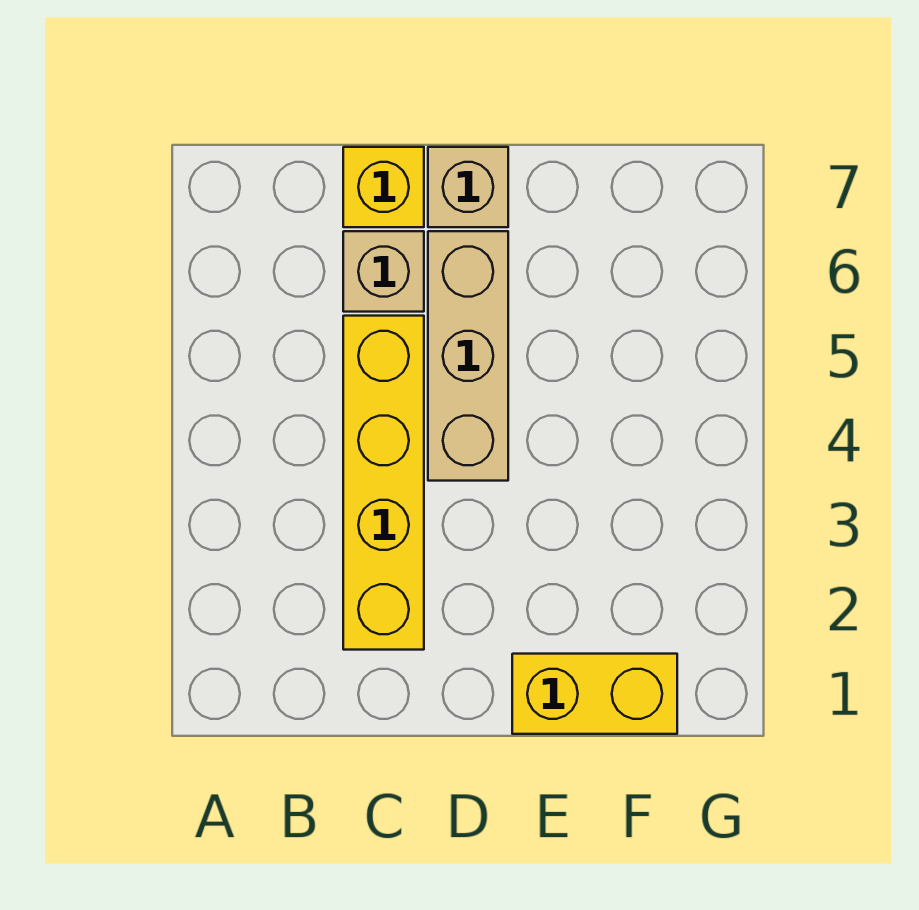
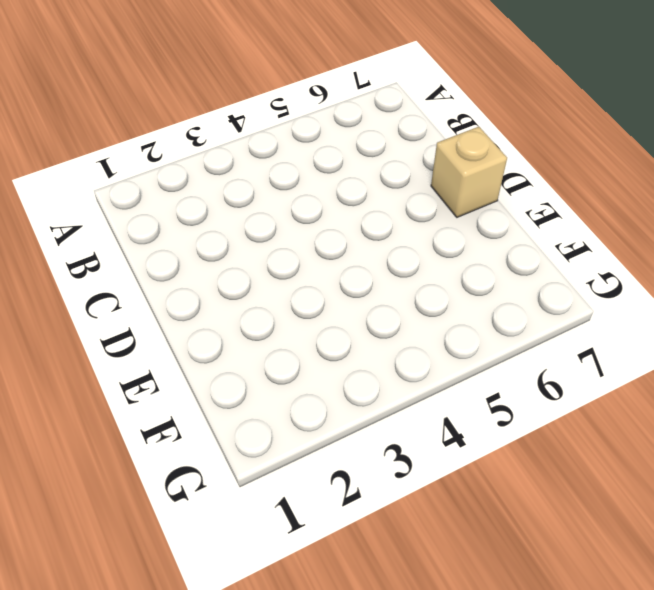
none -> yellow 1x4 brick [343,316,424,650]
none -> tan 1x1 brick [343,231,424,312]

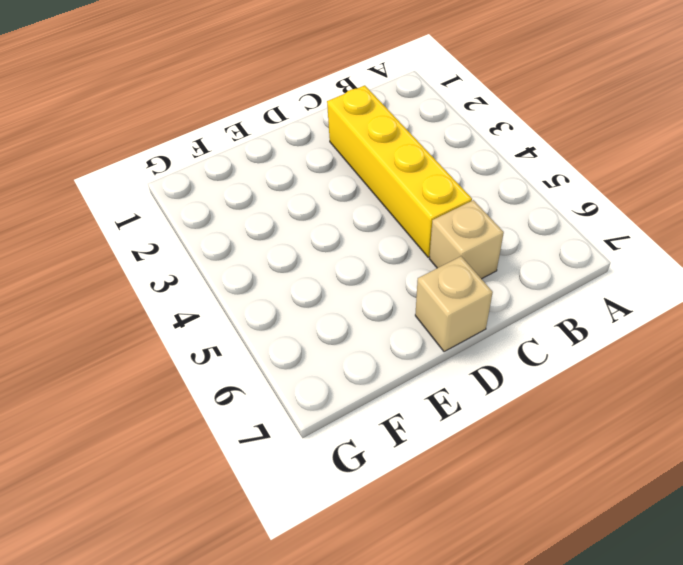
none -> yellow 1x1 brick [343,147,424,227]
none -> tan 1x3 brick [428,231,508,481]

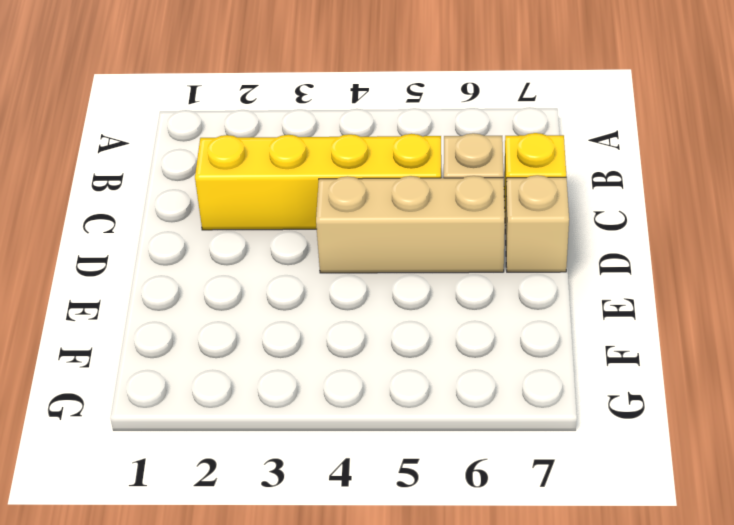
none -> yellow 1x2 brick [512,654,677,734]

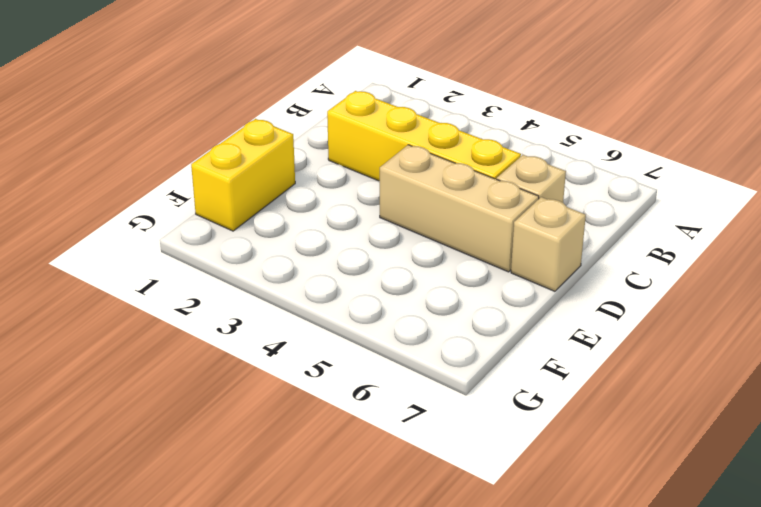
none -> yellow 1x1 brick [343,147,424,227]

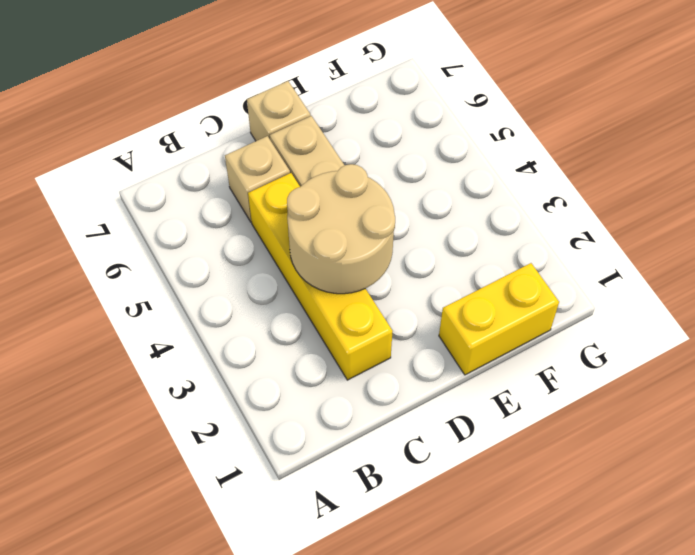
tan 2x2 round brick [287,164,395,294] -> none
none -> yellow 1x1 brick [343,147,424,227]

